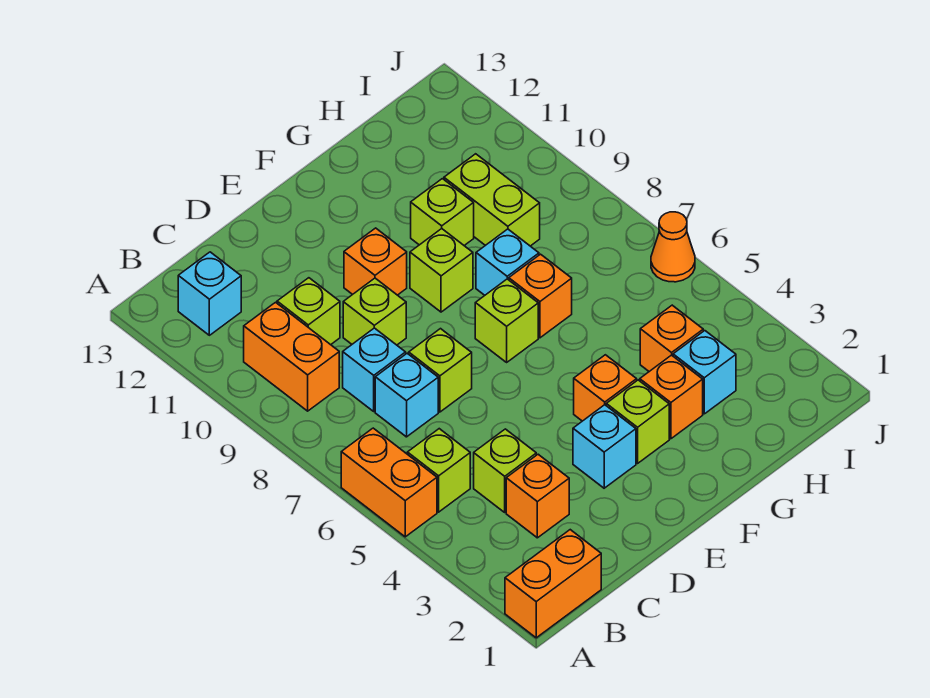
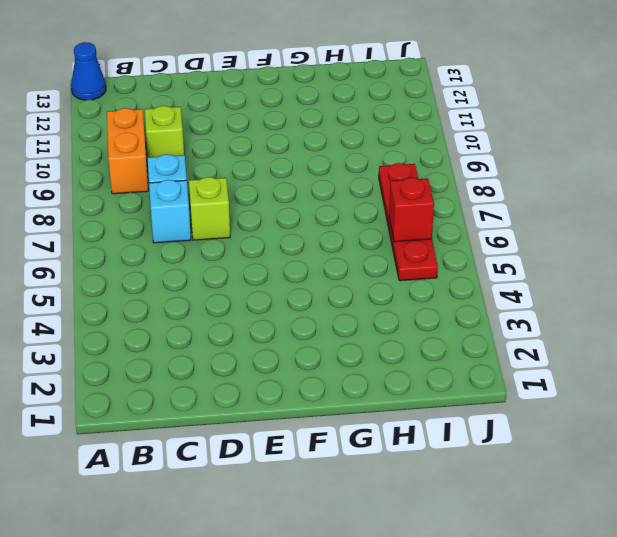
blue 1x1 cone [71,42,106,100] -> none
red 1x4 plate [379,163,438,281] -> none
red 1x1 brick [389,178,434,242] -> none
none -> orange 1x2 brick [505,530,601,638]
none -> orange 1x2 brick [341,428,437,537]
none -> lime 1x1 brick [407,429,470,512]

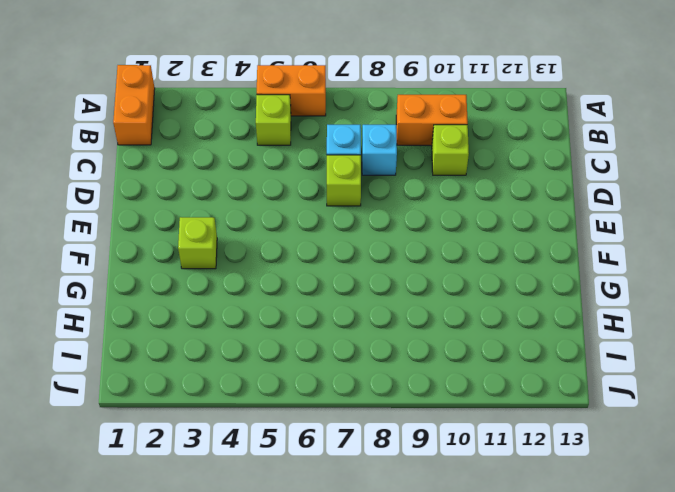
none -> cyan 1x1 brick [178,252,241,335]
none -> orange 1x1 brick [506,454,569,538]
none -> lime 1x1 brick [474,429,536,512]

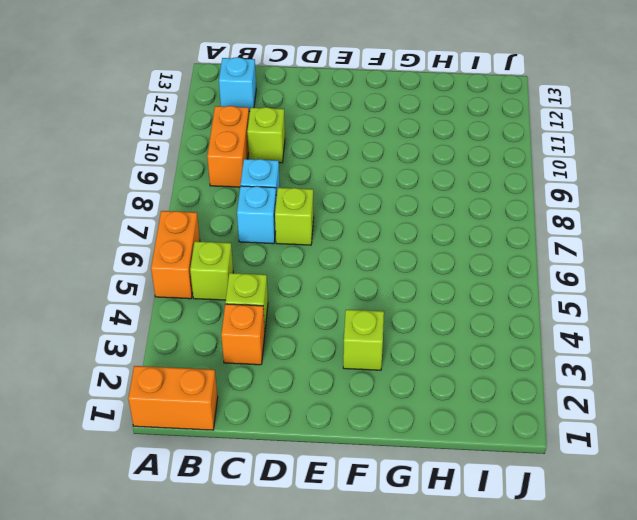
none -> lime 1x1 brick [343,278,406,345]
none -> cyan 1x1 brick [573,405,636,488]
none -> orange 1x1 brick [344,228,407,295]

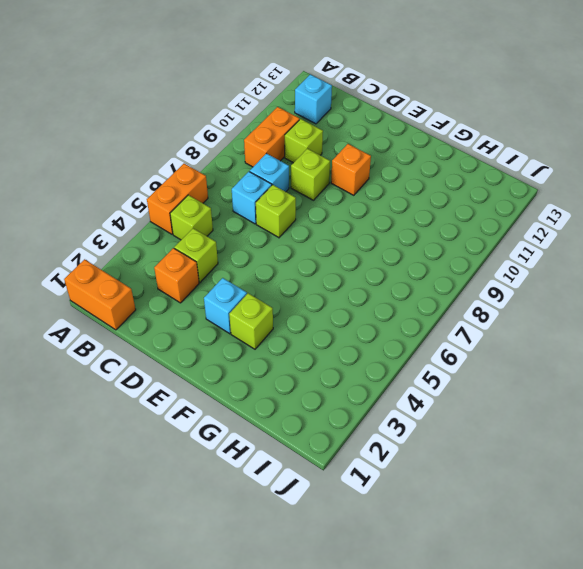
none -> orange 1x1 brick [574,355,637,421]
none -> lime 1x1 brick [475,279,538,362]
none -> lime 1x1 brick [410,229,473,312]

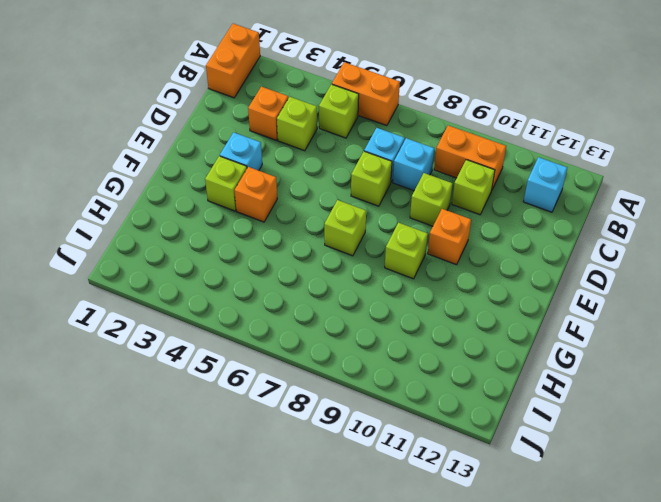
none -> orange 1x1 brick [640,355,703,439]
none -> orange 1x1 brick [509,254,572,338]
none -> cyan 1x1 brick [476,229,539,295]

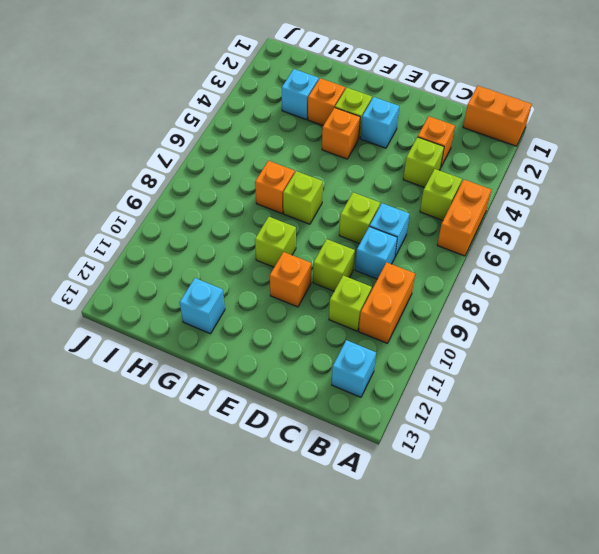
cyan 1x1 brick [180,278,225,334] -> cyan 1x1 brick moved to [476,229,539,295]
none -> lime 1x1 brick [411,179,474,245]
none -> orange 1x1 brick [640,305,703,371]
none -> lime 1x2 brick [444,154,540,246]

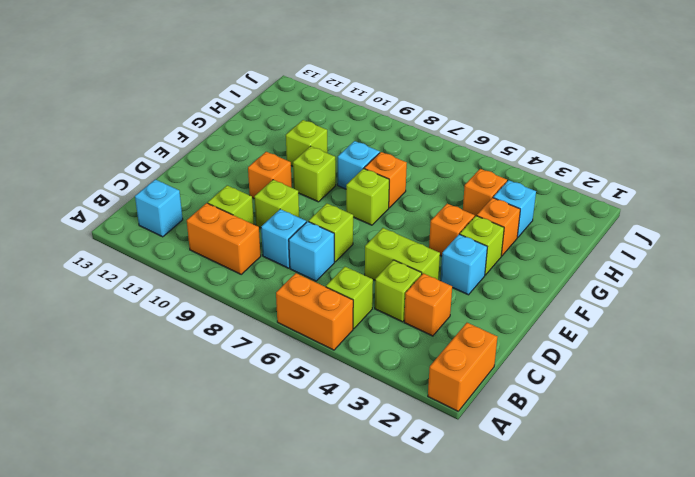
lime 1x2 brick [365,228,440,280] -> lime 1x2 brick moved to [444,154,540,246]
none -> orange 1x1 cone [651,212,695,282]

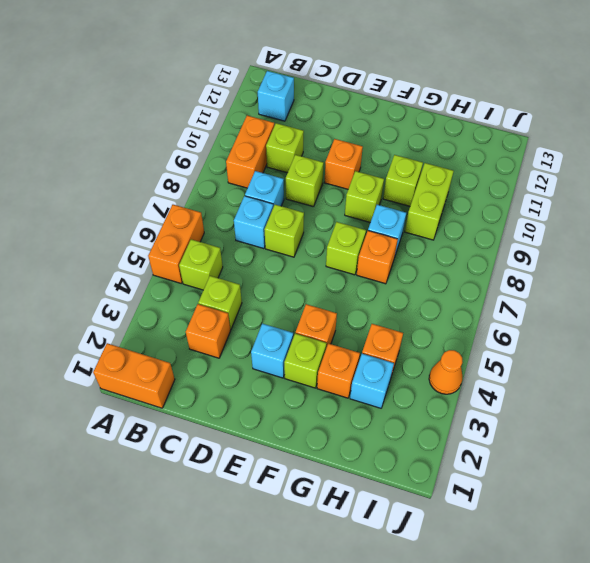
orange 1x1 cone [429,350,463,394] -> orange 1x1 cone moved to [651,212,695,282]

